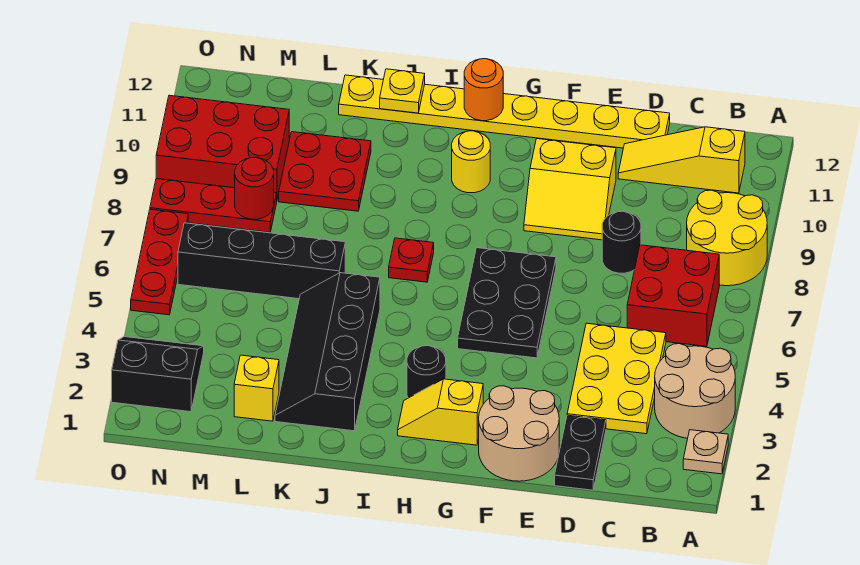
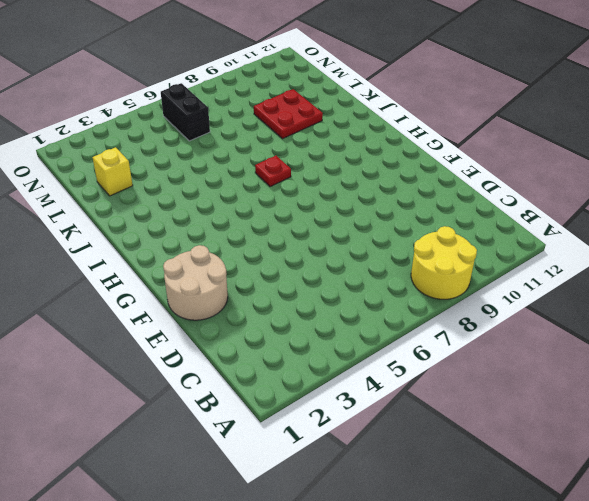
black 1x2 brick [161,83,210,141] -> black 1x4 brick [178,223,345,299]
none -> tan 1x1 plate [683,430,728,474]
none -> tan 2x2 round brick [655,344,735,438]
none -> red 2x2 brick [627,245,719,346]

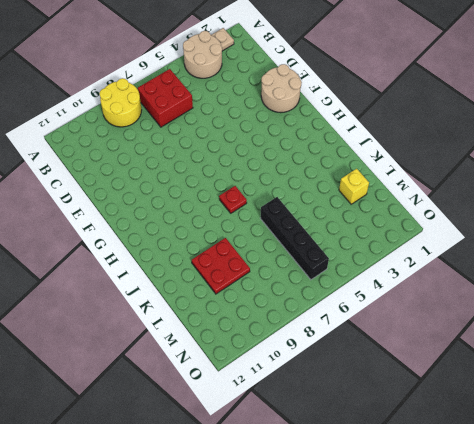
none -> yellow 1x3 slope [618,127,745,193]
none -> yellow 2x3 plate [567,323,666,434]
none -> black 1x2 plate [555,415,606,490]

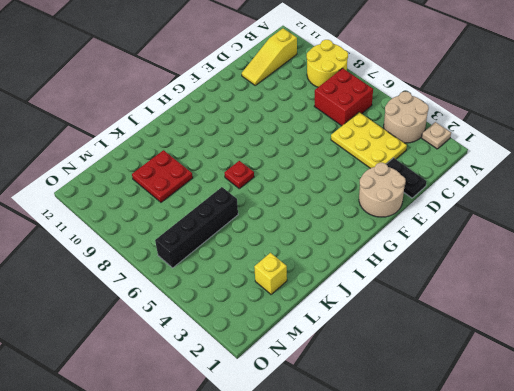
none -> black 1x1 round brick [602,211,641,273]
none -> yellow 1x8 plate [339,75,670,148]
none -> yellow 2x2 slope [524,139,616,240]

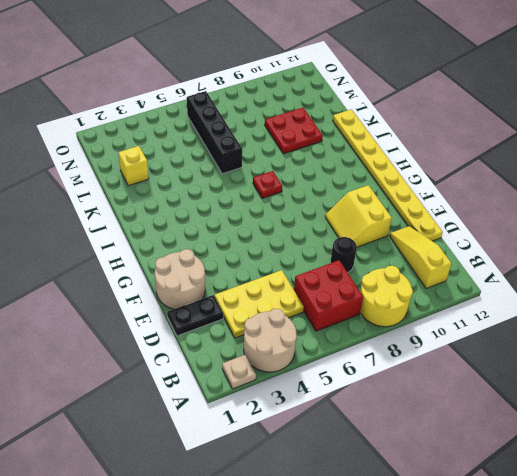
none -> black 2x3 plate [458,248,556,358]
none -> yellow 1x2 slope [398,379,483,445]
none -> black 1x1 round brick [407,346,446,398]

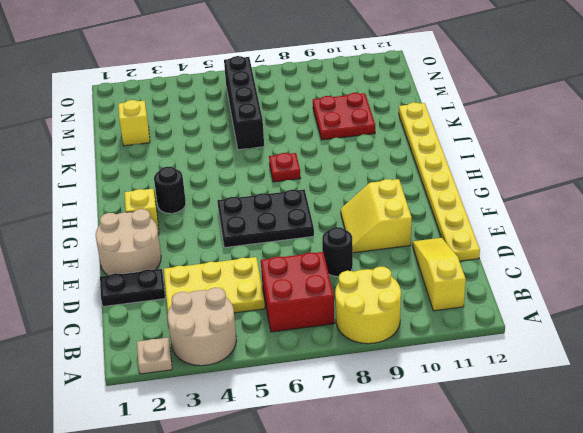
none -> yellow 1x1 round brick [452,131,490,193]
none -> black 2x4 slope [275,273,380,431]
none -> red 1x3 plate [150,179,277,232]

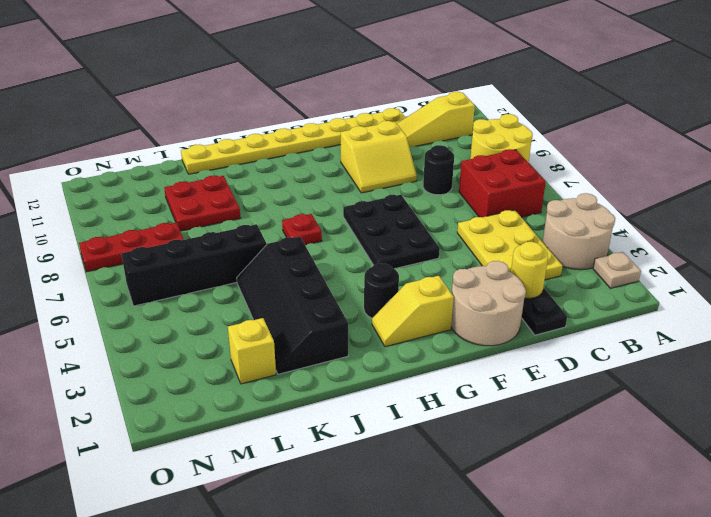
yellow 1x1 round brick [511,242,548,298] -> yellow 1x1 round brick moved to [452,131,490,193]
none -> red 2x3 brick [156,95,289,199]
none -> black 2x2 slope [112,337,204,412]
none -> red 1x3 plate [131,209,188,315]

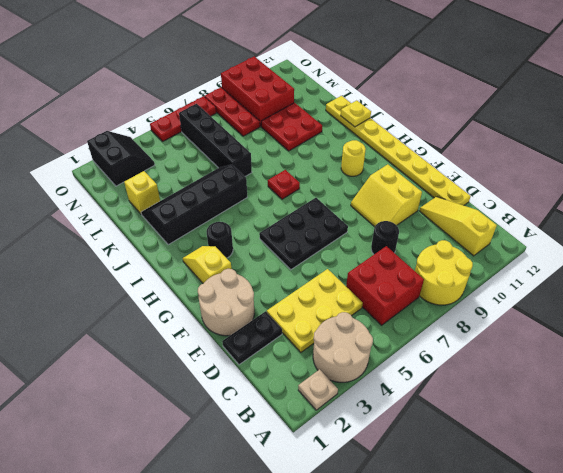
none -> orange 1x1 round brick [464,59,503,121]
none -> red 1x1 round brick [235,157,274,219]

